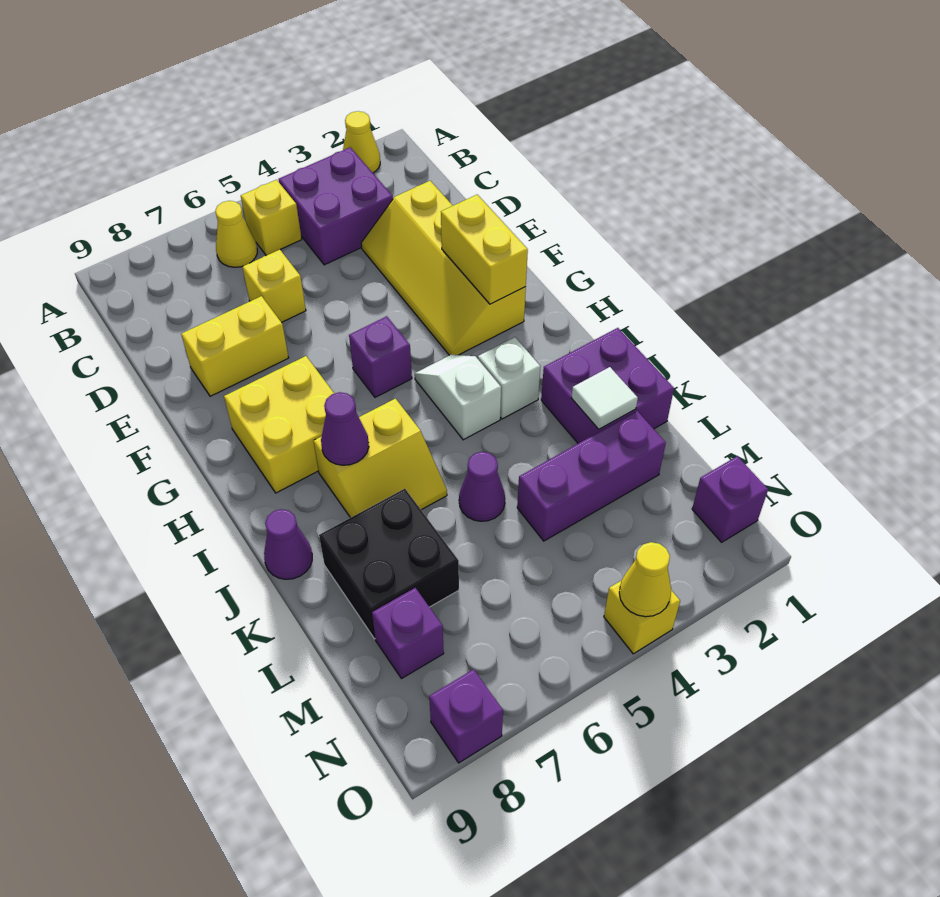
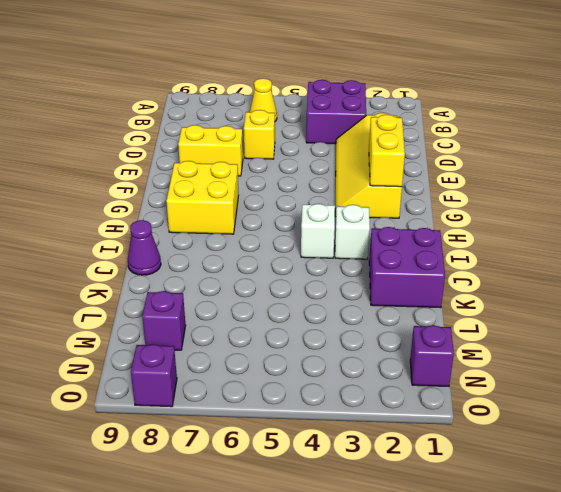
none -> yellow 1x1 cone [343,111,380,173]
none -> yellow 1x1 brick [241,180,302,256]
none -> purple 1x1 brick [349,316,412,397]

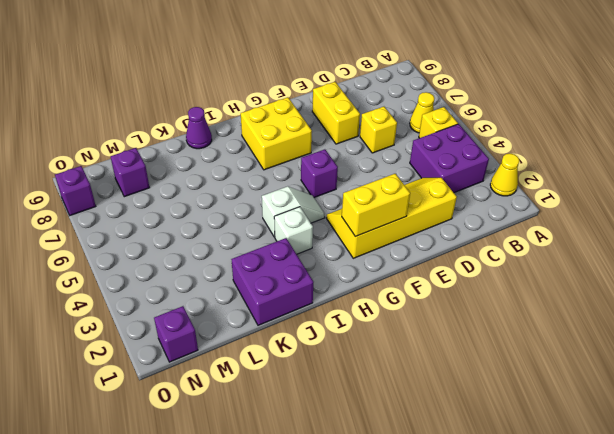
none -> yellow 2x2 slope [313,399,447,518]
none -> purple 1x1 cone [459,452,505,521]
none -> black 2x2 brick [319,489,459,639]

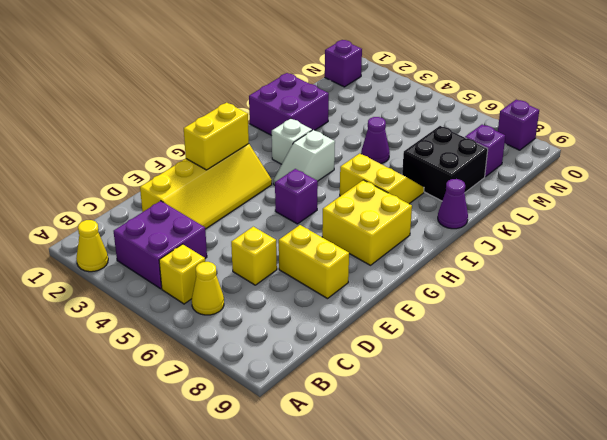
none -> purple 1x3 brick [517,411,666,541]
none -> yellow 1x1 brick [604,581,680,654]
none -> purple 1x1 cone [321,392,369,465]

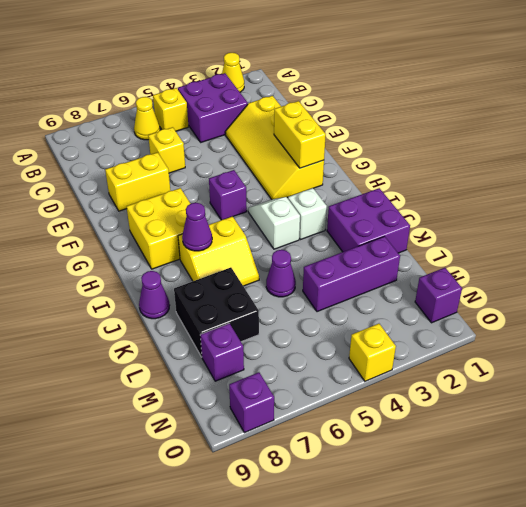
none -> white 1x1 tile [571,367,638,429]
none -> yellow 1x1 cone [619,542,671,617]

